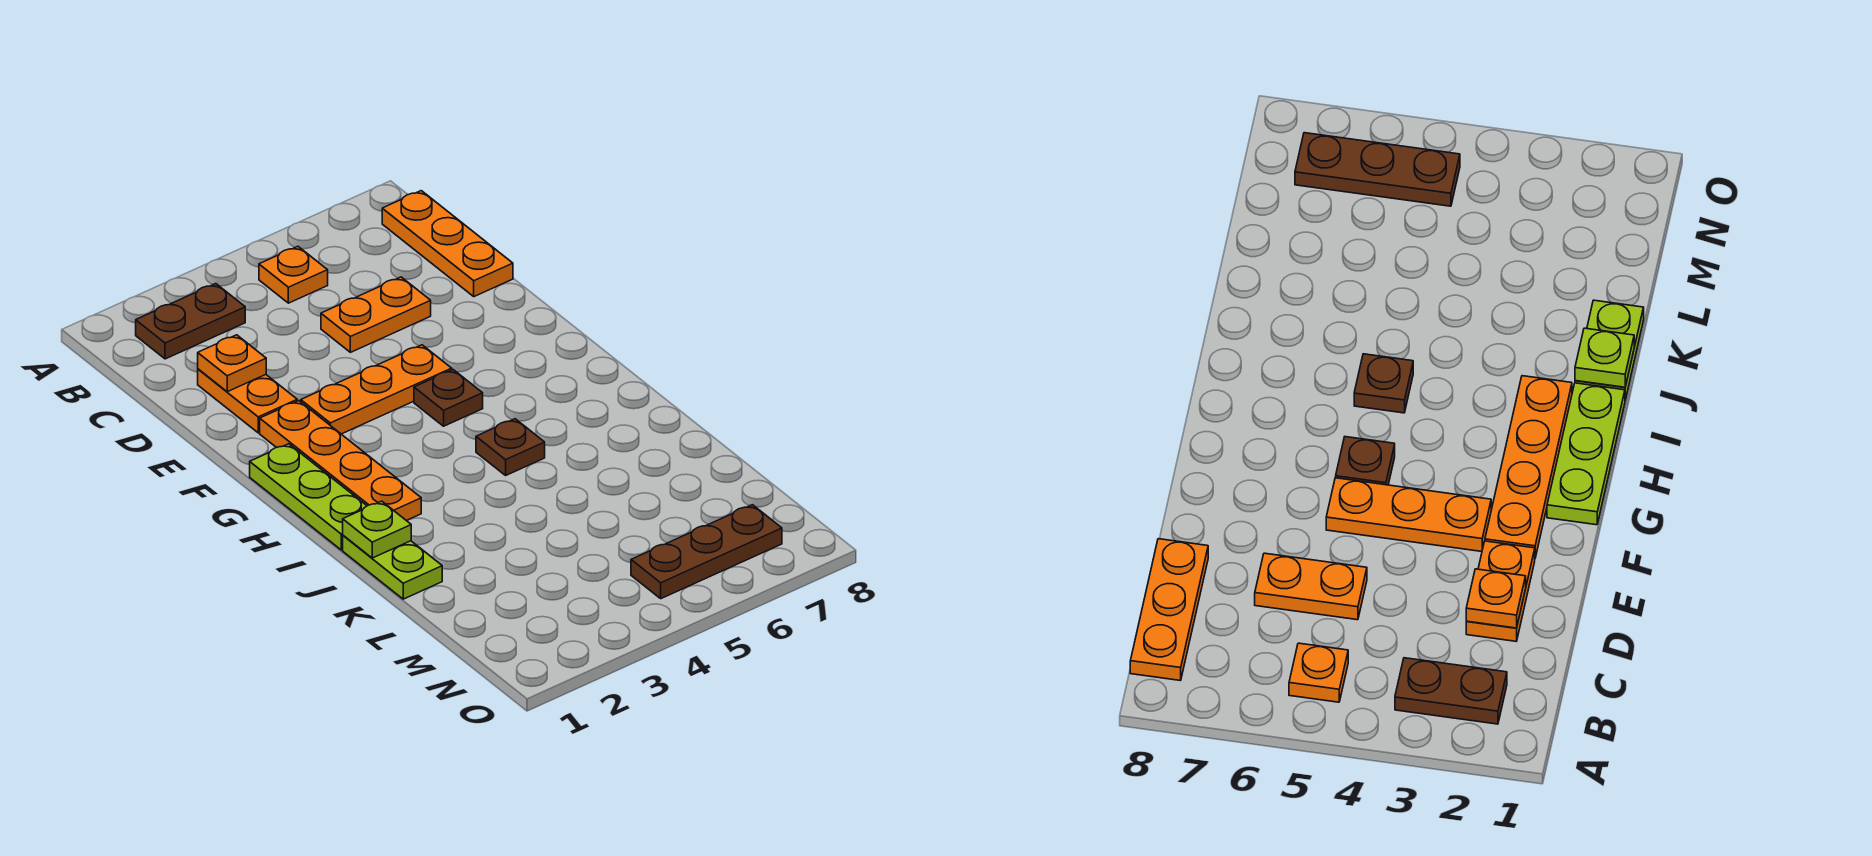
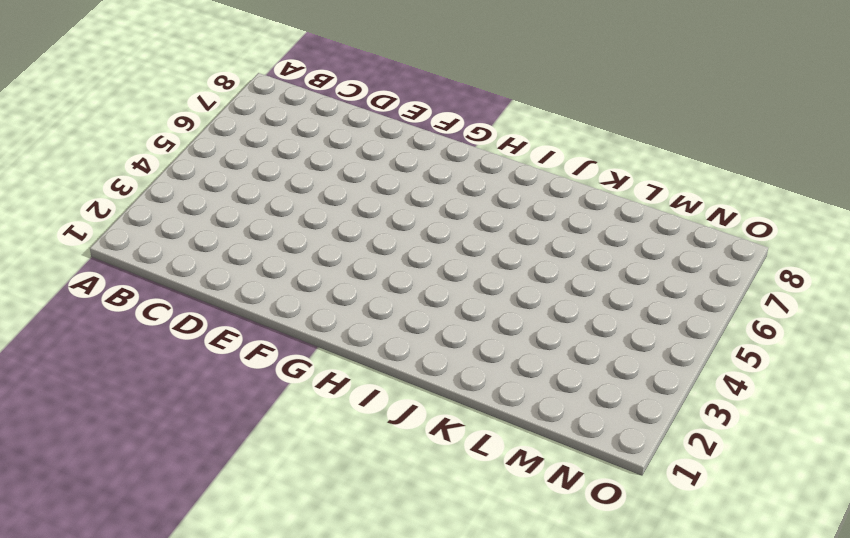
none -> brown 1x2 plate [136,284,245,359]
none -> orange 1x1 plate [259,246,328,303]
none -> orange 1x3 plate [382,191,513,297]

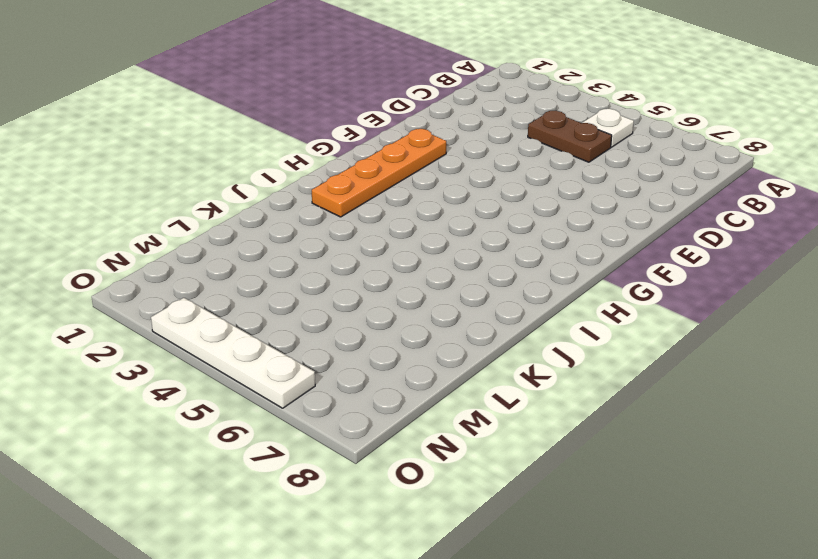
white 1x1 plate [582,109,634,147] -> orange 1x1 plate [259,246,328,303]
brown 1x2 plate [528,111,612,162] -> brown 1x2 plate moved to [136,284,245,359]
white 1x4 plate [151,298,315,408] -> none
none -> orange 1x3 plate [382,191,513,297]
none -> orange 1x2 plate [198,369,297,433]
none -> orange 1x2 plate [321,277,431,352]

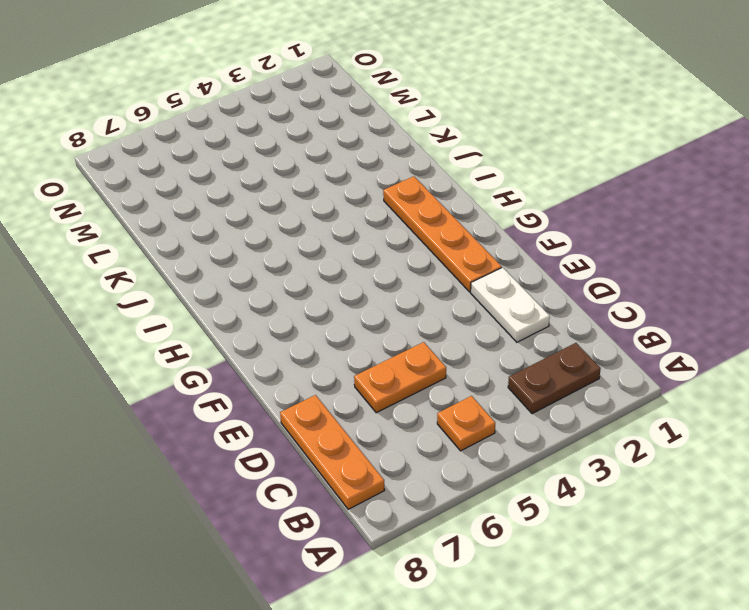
white 1x2 plate [471,267,550,342] -> orange 1x2 plate [198,369,297,433]
none -> orange 1x3 plate [301,345,452,434]
none -> lime 1x3 plate [250,444,367,550]
none -> brown 1x1 plate [414,370,483,426]

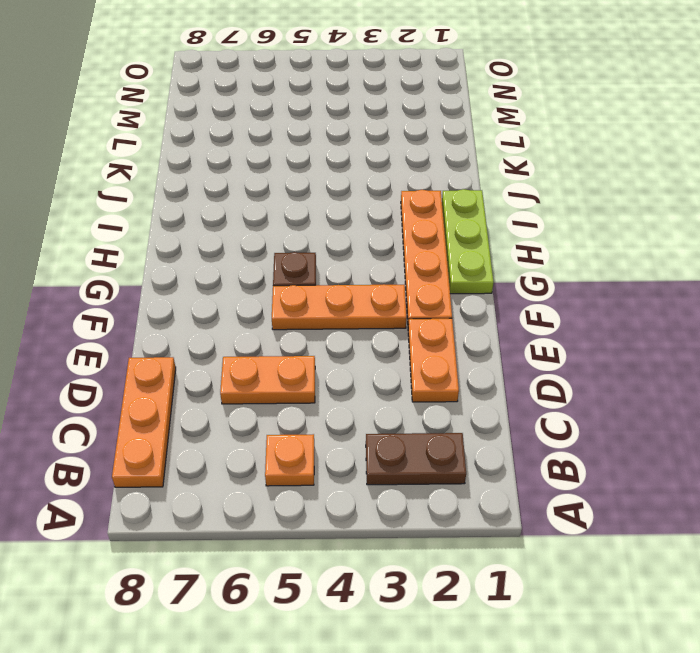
none -> brown 1x1 plate [476,419,545,475]
none -> lime 1x2 plate [343,535,442,599]
none -> brown 1x3 plate [631,505,782,599]

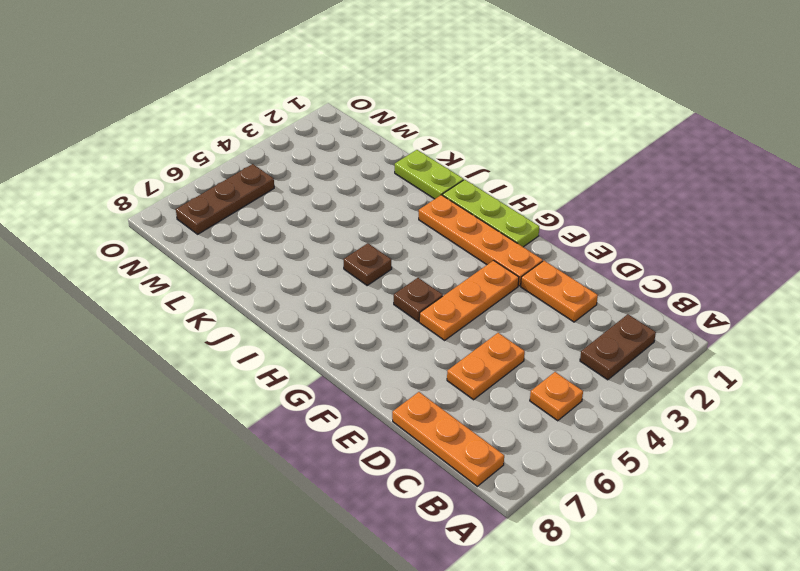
none -> orange 1x1 plate [198,335,266,392]
none -> lime 1x1 plate [343,501,411,558]

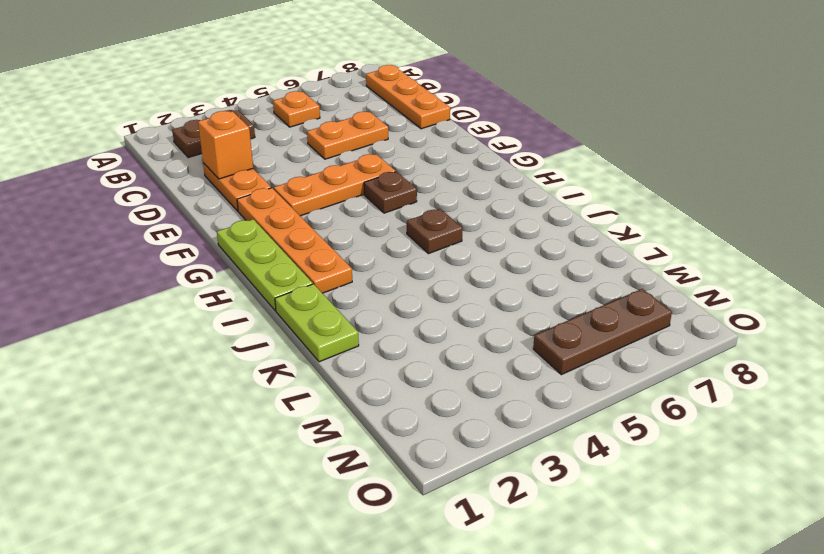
orange 1x1 brick [198,111,253,179] -> orange 1x1 plate [198,335,266,392]
none -> lime 1x1 plate [343,501,411,558]

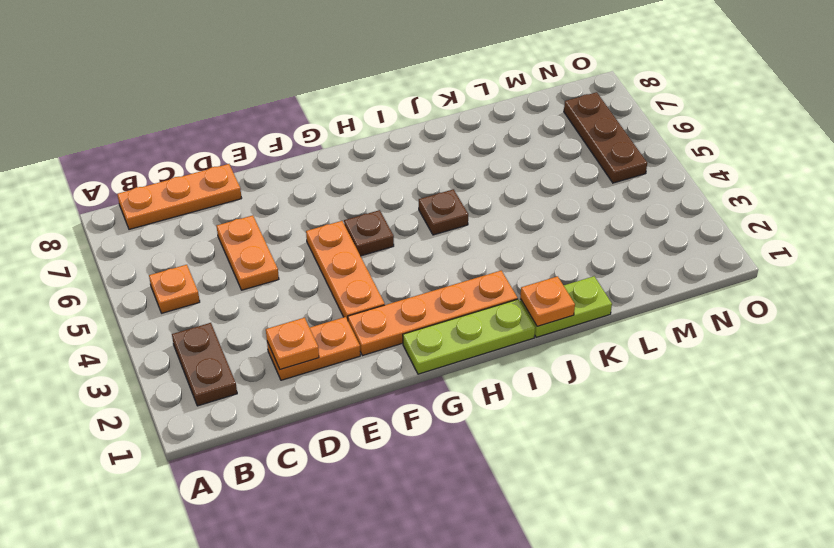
orange 1x1 plate [520,276,575,326] -> lime 1x1 plate [343,501,411,558]

